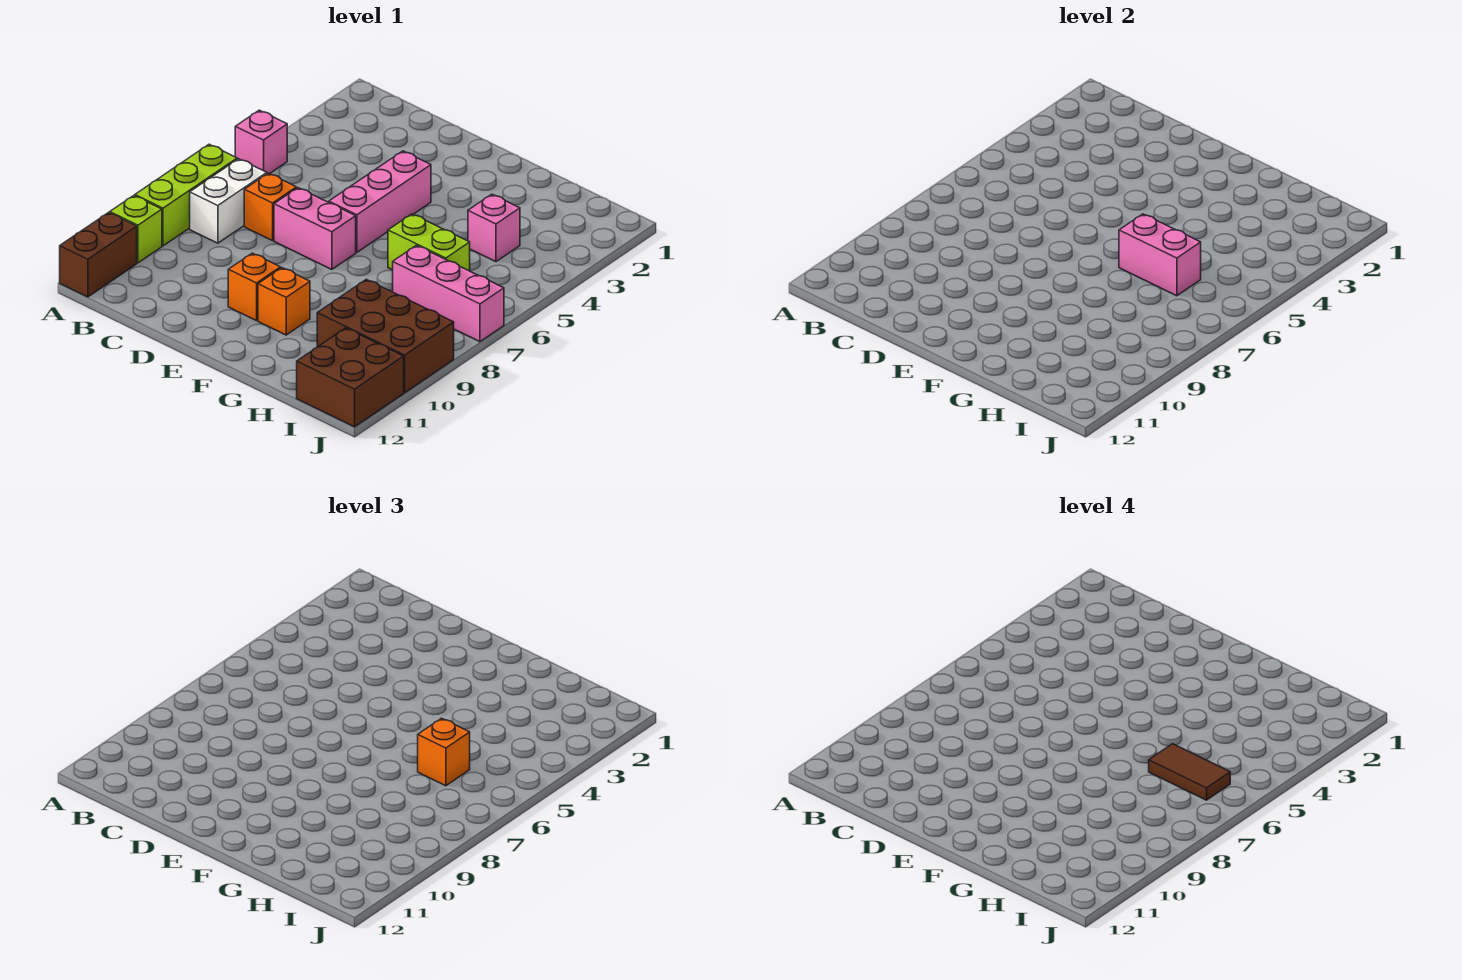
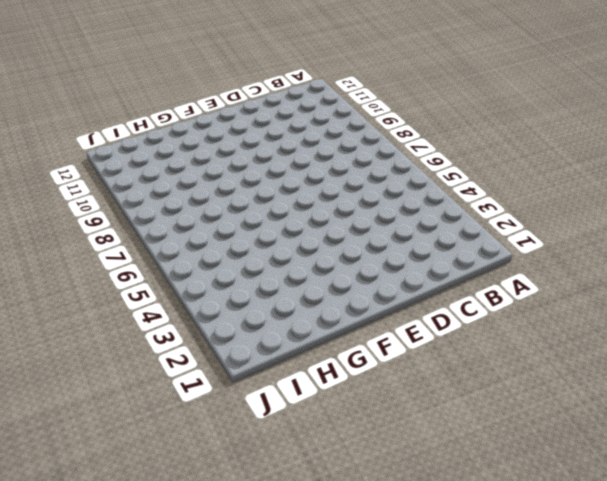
none -> pink 1x1 brick [235,110,287,174]
none -> lime 1x3 brick [135,144,237,246]
none -> lime 1x1 brick [110,196,162,263]

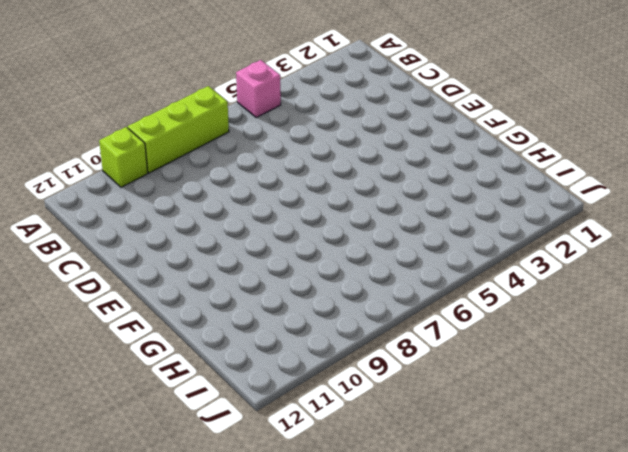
none -> brown 1x2 brick [60,213,137,297]
none -> white 1x2 brick [190,159,267,243]
none -> orange 1x1 brick [244,173,296,241]

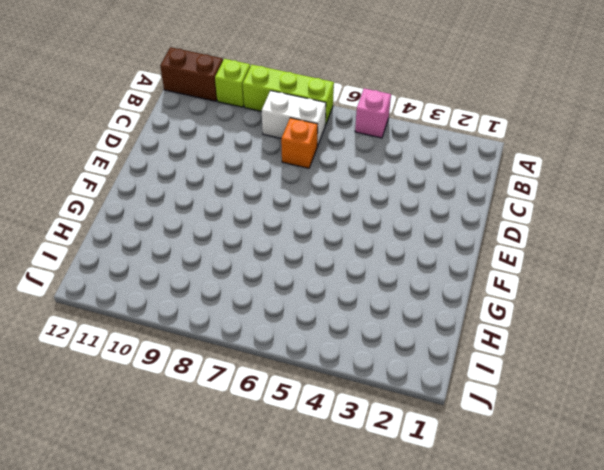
none -> pink 1x2 brick [274,188,356,269]
none -> pink 1x3 brick [329,151,431,252]
none -> orange 1x1 brick [228,253,280,321]

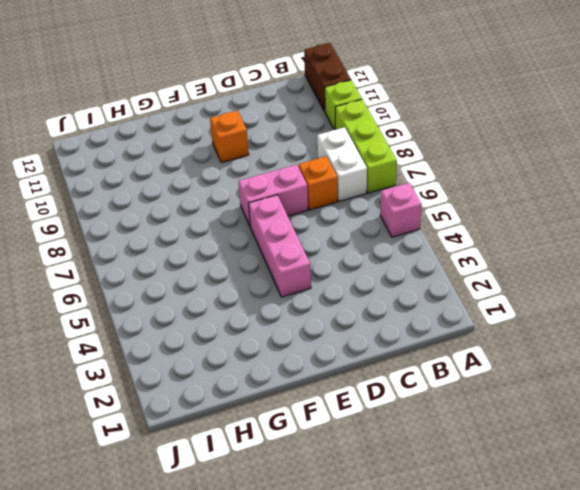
none -> orange 1x1 brick [258,268,310,335]
none -> lime 1x2 brick [388,214,470,271]
none -> pink 1x1 brick [468,194,520,262]

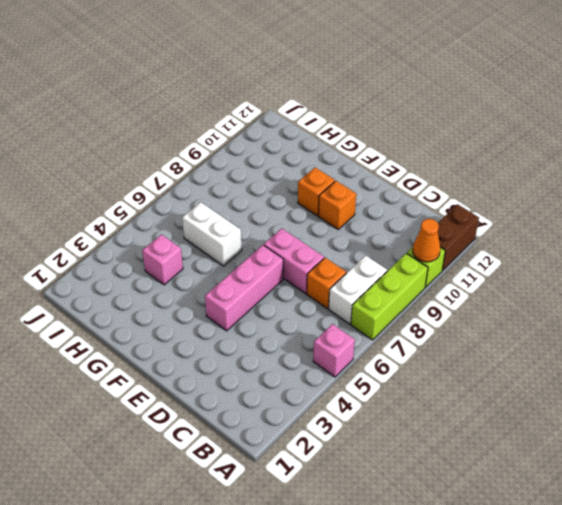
orange 1x1 cone [413,219,440,262] -> none
white 1x2 brick [182,202,242,266] -> lime 1x2 brick [388,214,470,271]
none -> pink 1x3 brick [393,245,504,342]
none -> brown 2x3 brick [317,279,454,393]
none -> brown 2x2 brick [297,328,404,427]

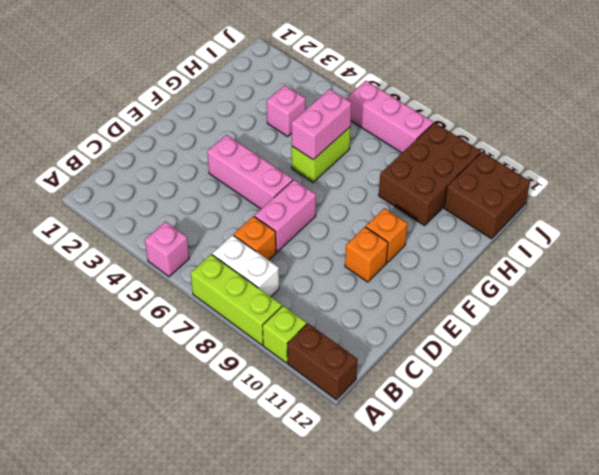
pink 1x3 brick [348,81,433,153] -> pink 1x3 brick turned to [393,245,504,342]
none -> orange 1x1 brick [418,718,470,786]
none -> brown 1x2 tile [1149,744,1230,800]

